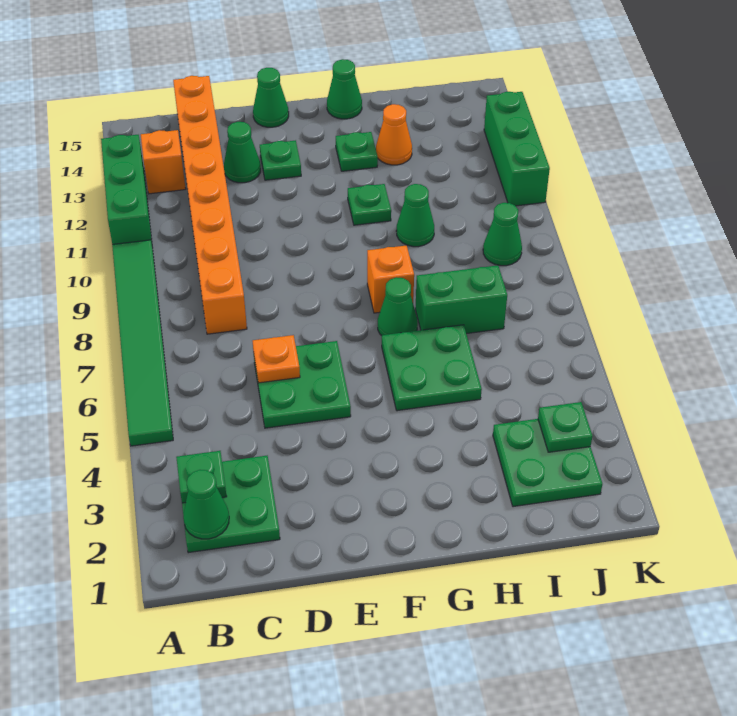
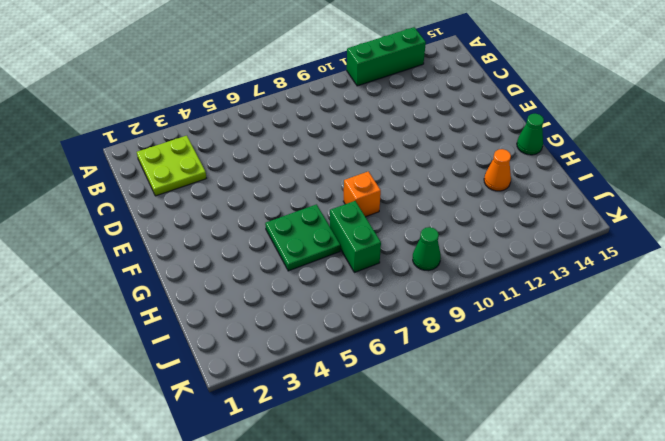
lime 2x2 plate [137,136,206,196] -> green 2x2 plate [182,456,280,553]
none -> green 1x6 tile [112,240,173,446]
none -> orange 1x1 brick [141,130,186,194]
none -> orange 1x8 brick [173,76,247,334]

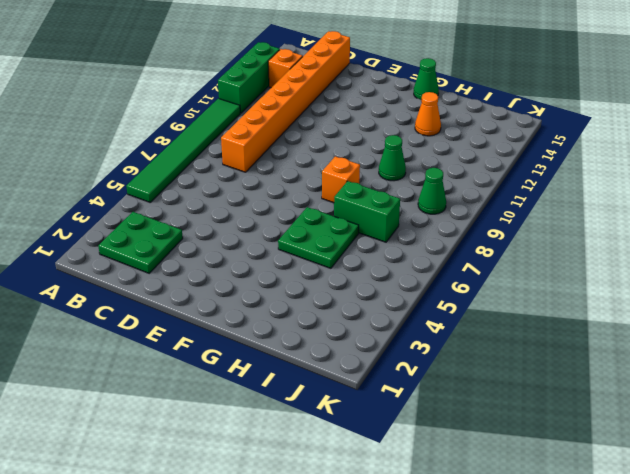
none -> green 2x2 plate [254,341,351,428]
none -> green 1x1 cone [224,122,261,183]
none -> green 1x1 plate [260,140,301,180]

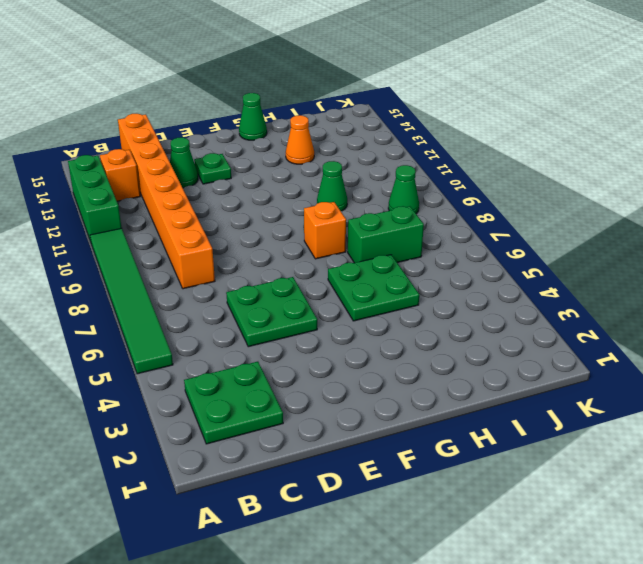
none -> green 1x1 cone [253,68,289,127]
none -> green 1x1 cone [378,277,418,336]
none -> green 1x1 plate [348,184,391,225]

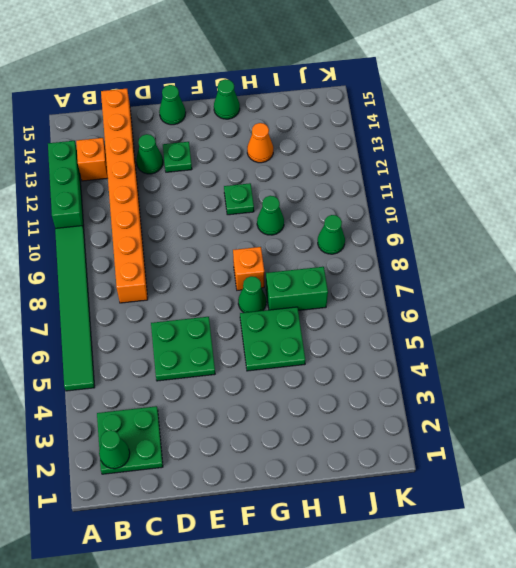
none -> green 1x1 plate [336,132,378,171]
none -> green 2x2 plate [493,419,602,507]
none -> green 1x3 brick [484,92,550,206]

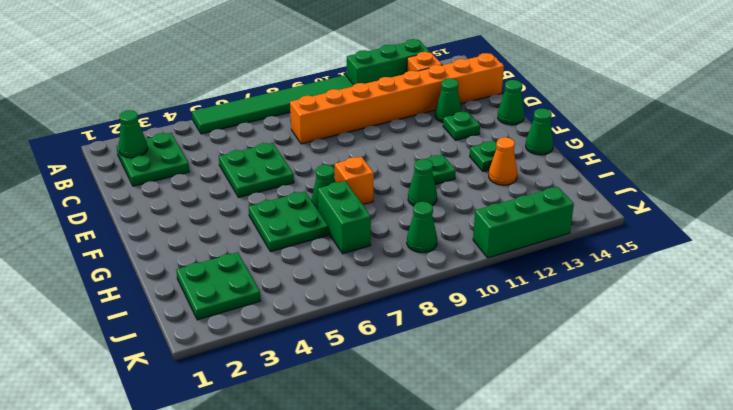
none -> green 1x1 plate [176,451,227,503]
none -> orange 1x1 plate [253,335,300,383]
none -> green 1x1 plate [538,402,593,452]

